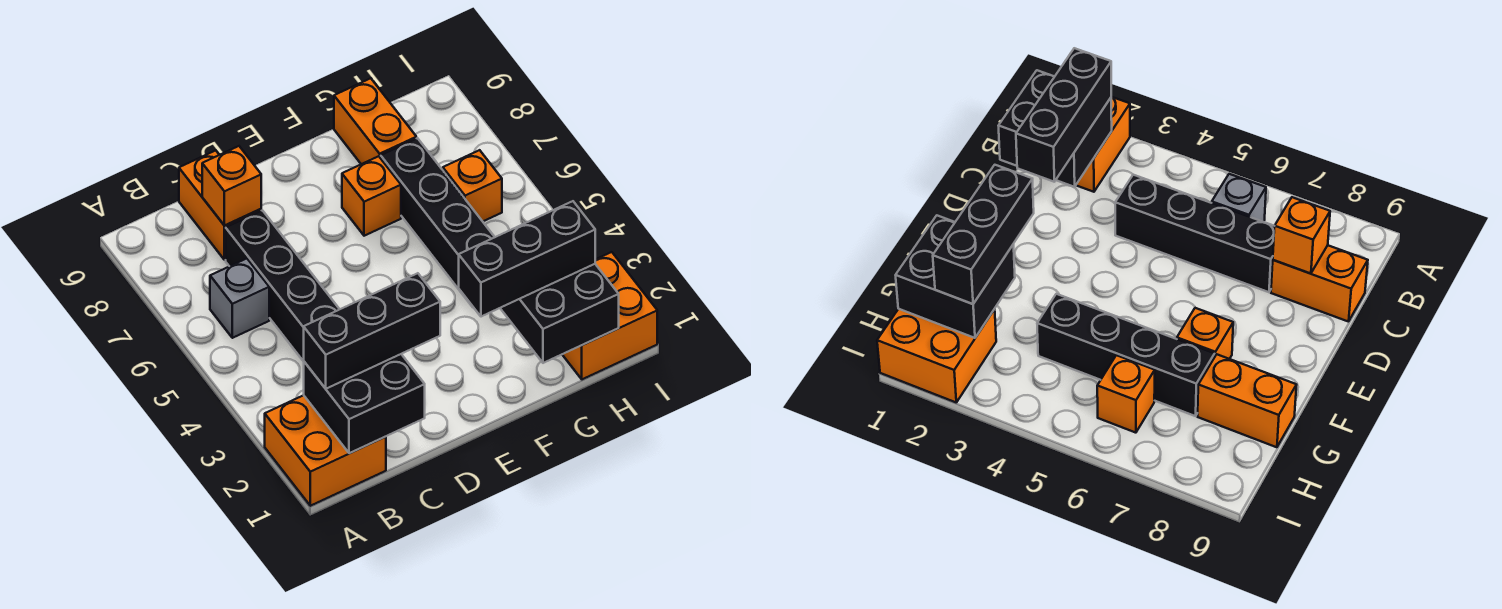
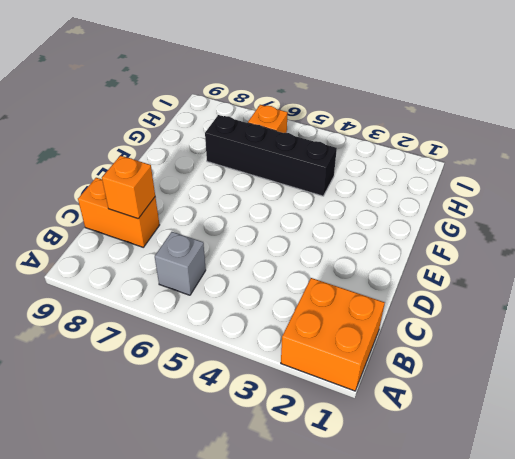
none -> black 1x4 brick [226,210,340,361]
none -> orange 1x1 brick [342,156,401,236]
none -> orange 1x2 brick [334,78,416,164]

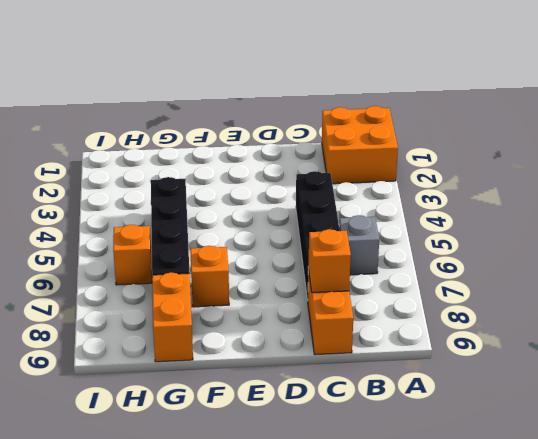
none -> orange 2x2 brick [562,252,657,379]
none -> black 2x2 brick [304,354,425,453]
none -> black 2x2 brick [500,264,619,363]

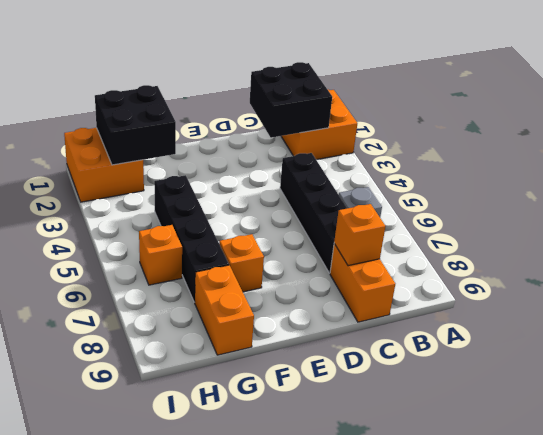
none -> black 1x3 brick [304,273,440,389]
none -> black 1x3 brick [459,201,595,317]

